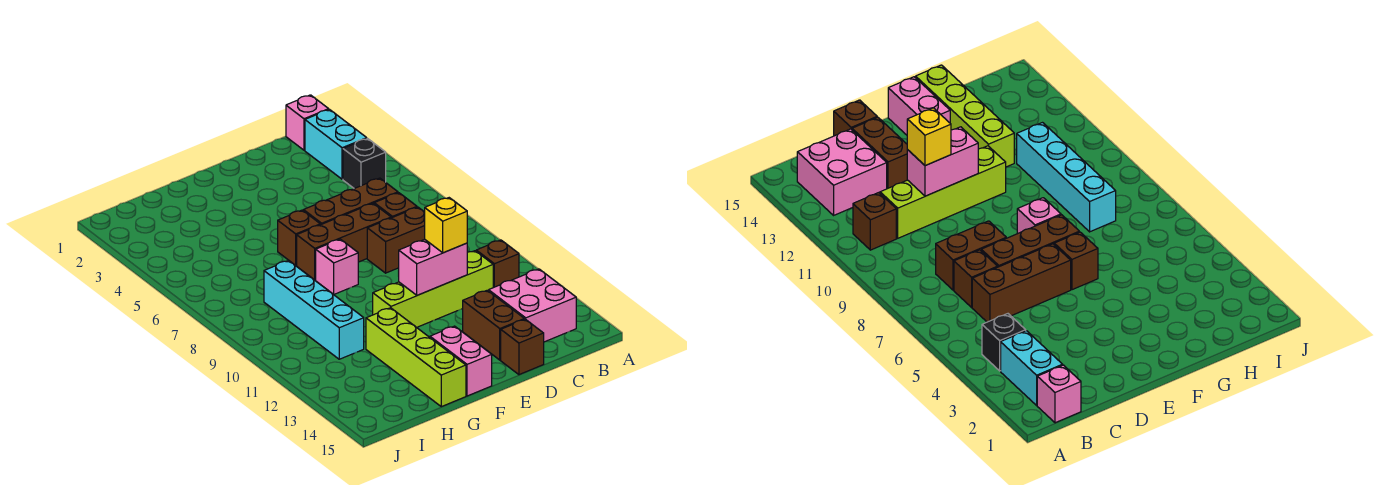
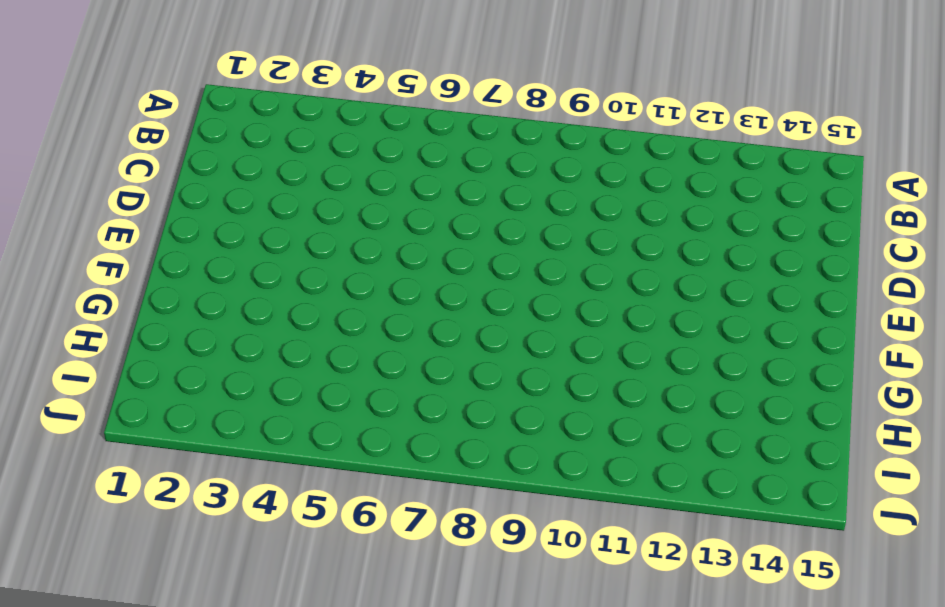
none -> pink 1x1 brick [286,95,329,150]
none -> cyan 1x2 brick [305,110,367,179]
none -> black 1x1 brick [343,139,386,188]

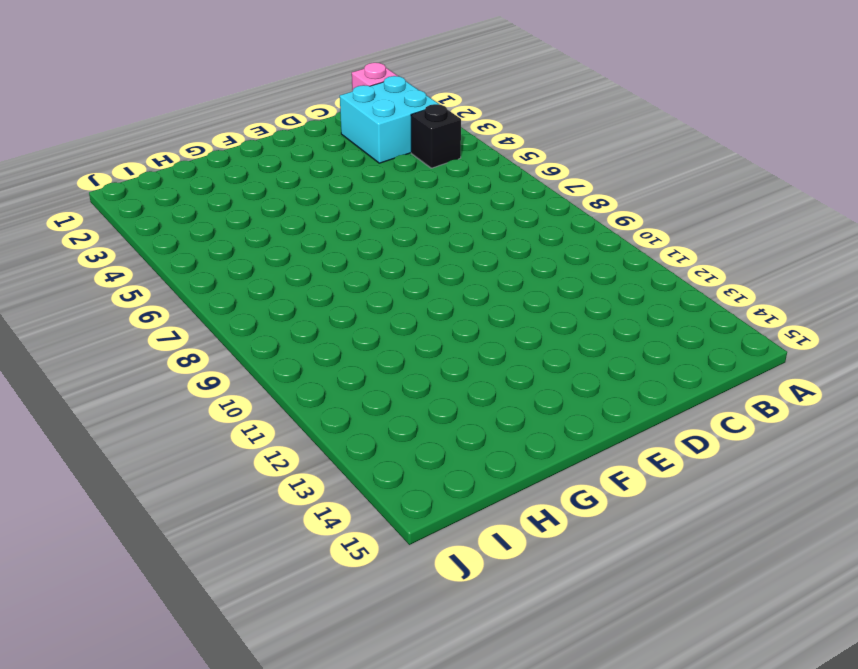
cyan 2x2 brick [340,76,439,163] -> cyan 1x2 brick [305,110,367,179]
none -> brown 1x1 brick [476,240,519,288]
none -> pink 2x2 brick [489,269,576,342]
none -> brown 1x3 brick [303,178,398,225]

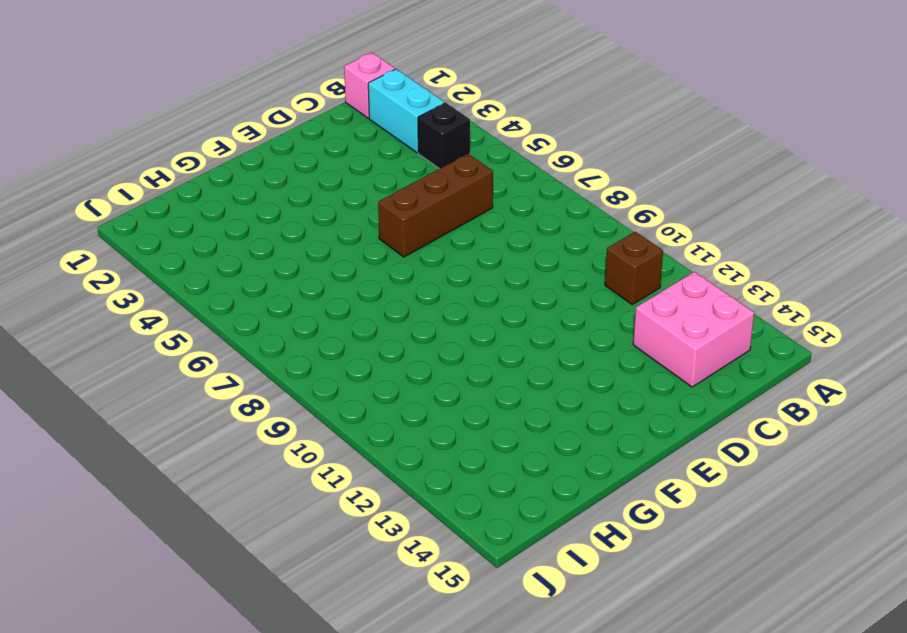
none -> brown 1x1 brick [374,193,417,218]
none -> brown 1x2 brick [367,207,425,273]
none -> lime 1x4 brick [373,251,493,327]

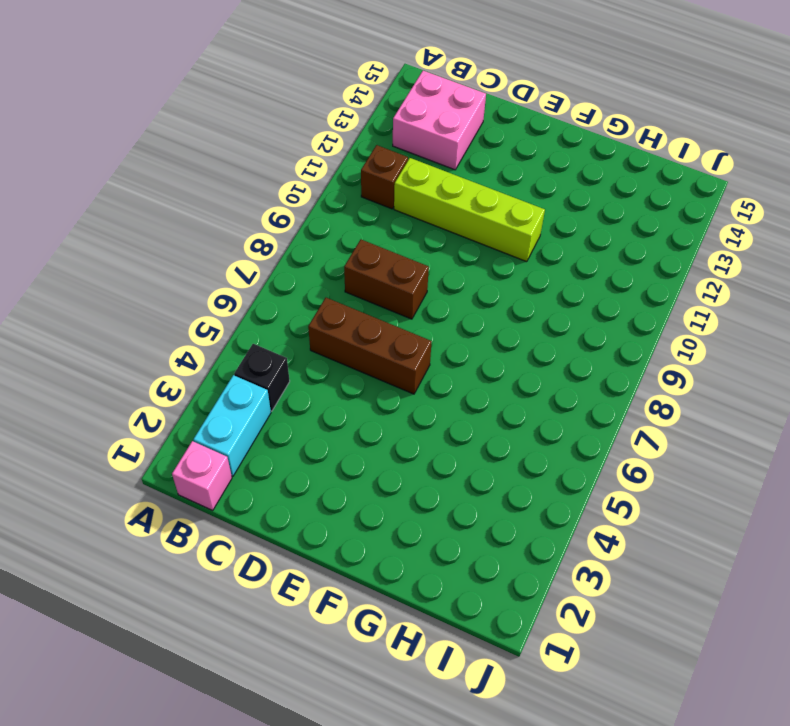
none -> brown 1x1 brick [374,193,417,218]
none -> brown 1x3 brick [297,203,391,280]
none -> brown 1x2 brick [463,290,524,360]

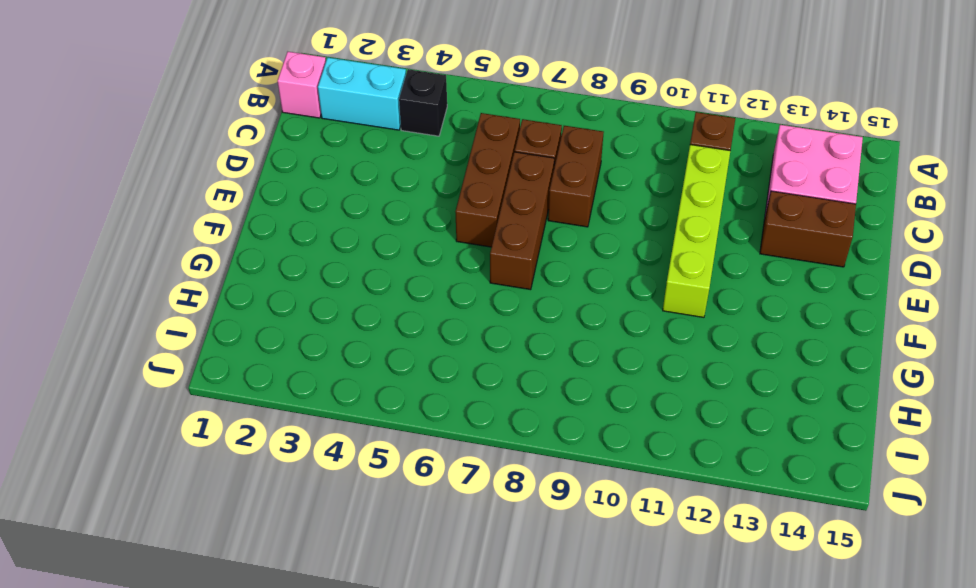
none -> brown 1x1 brick [501,319,544,375]
none -> brown 1x1 brick [278,210,320,265]
none -> pink 1x1 brick [316,239,358,294]

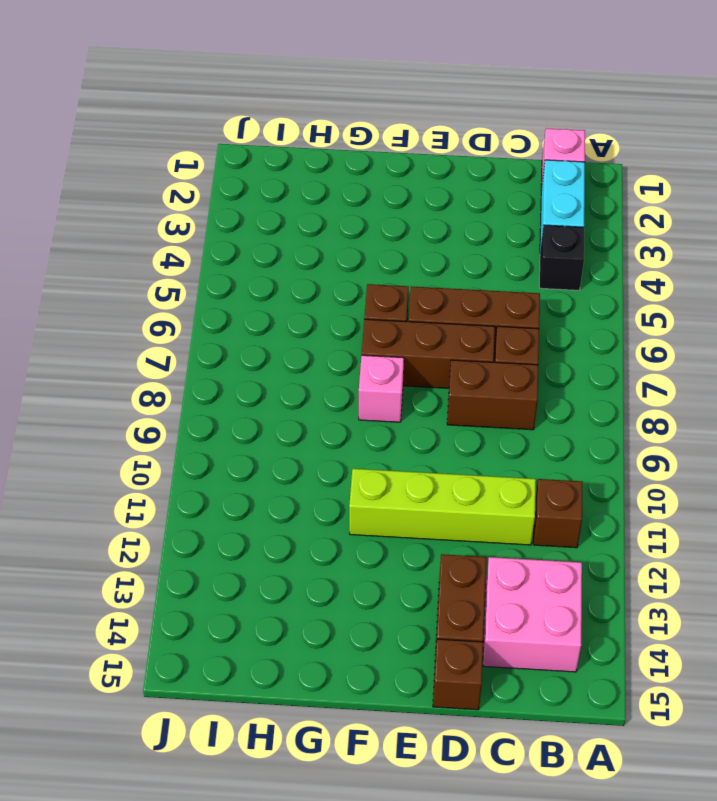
none -> pink 1x2 brick [430,326,492,396]
none -> lime 1x4 brick [366,308,466,407]
none -> cyan 1x4 brick [264,260,364,359]

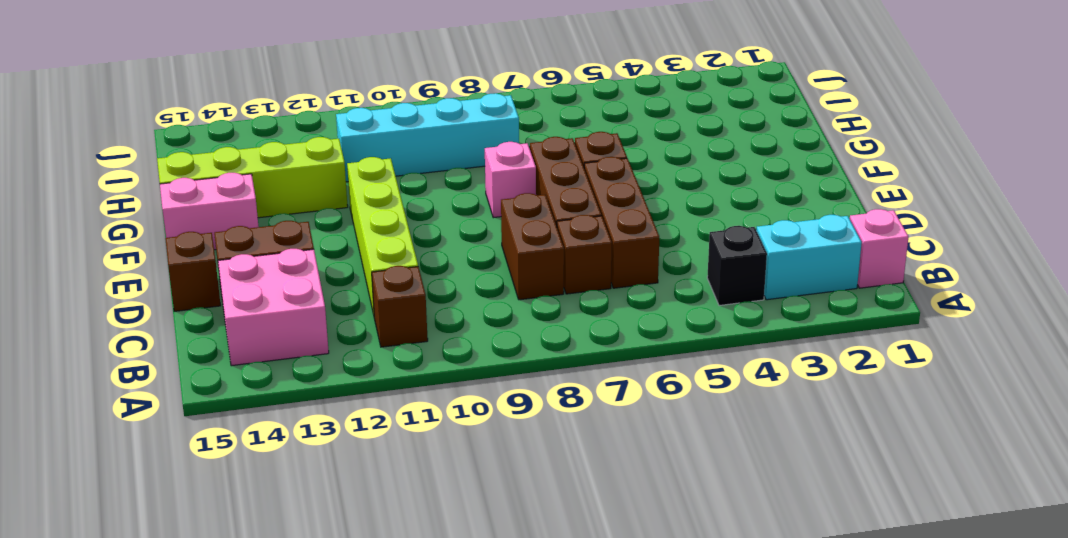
none -> pink 1x2 brick [398,239,467,295]
none -> yellow 1x1 brick [425,198,467,253]

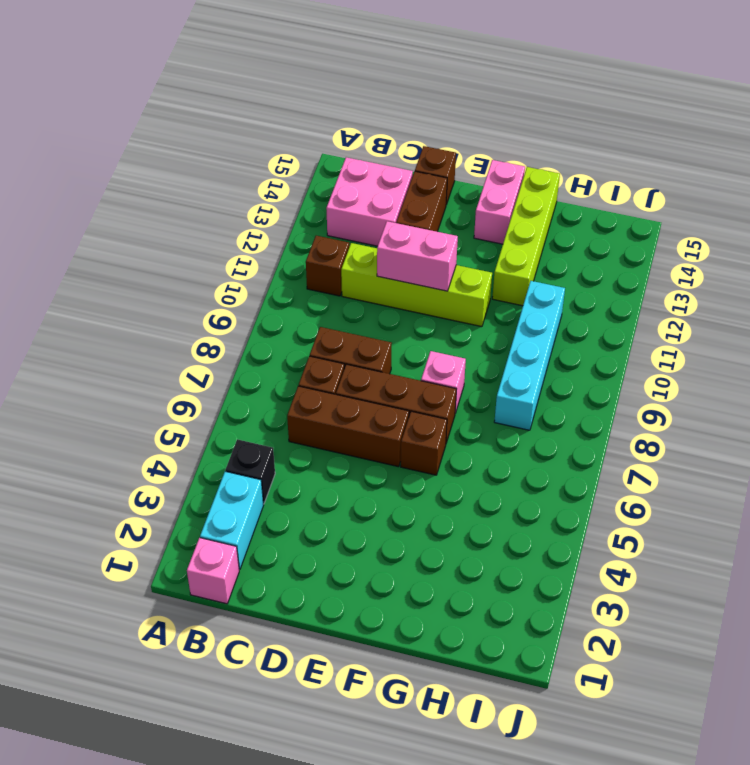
none -> yellow 1x1 brick [425,198,467,253]

